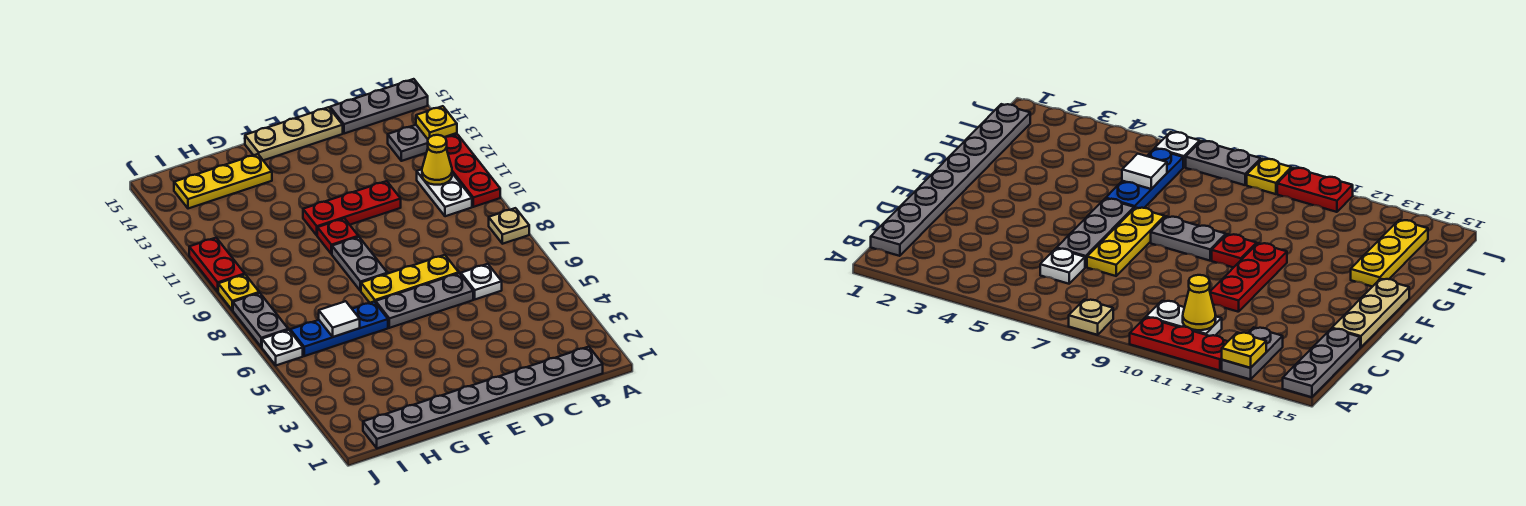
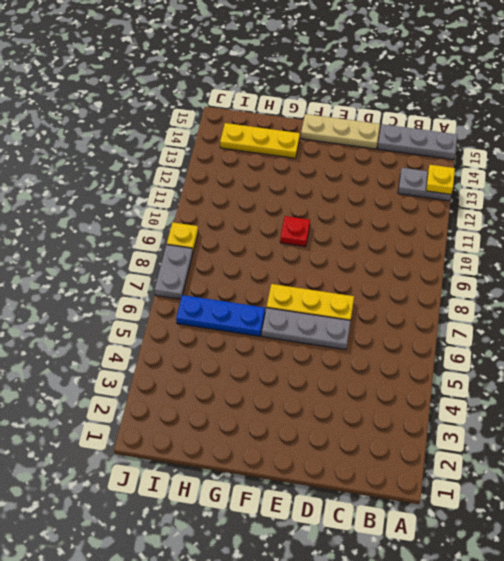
none -> tan 1x1 plate [489,208,529,244]
none -> red 1x3 plate [445,134,500,207]
none -> grey 1x8 plate [363,347,603,448]

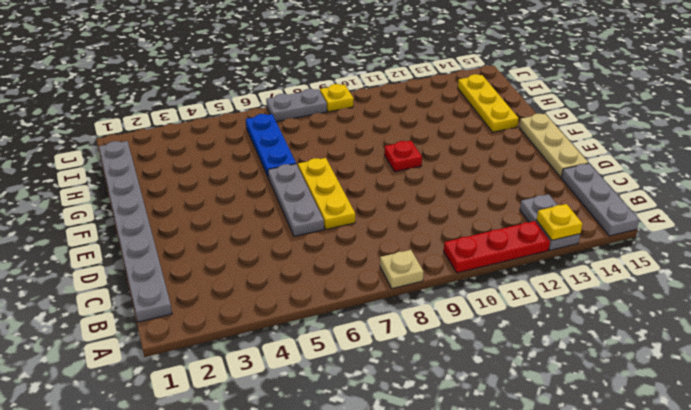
none -> white 1x2 plate [417,169,472,216]
none -> white 1x1 plate [461,264,502,299]
none -> red 1x3 plate [303,181,401,235]

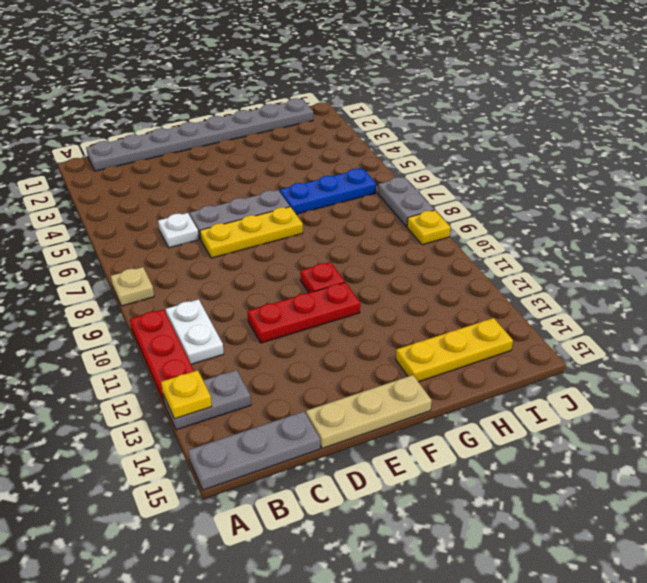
none -> grey 1x2 plate [332,237,387,291]
none -> white 1x1 plate [262,330,303,365]
none -> red 1x2 plate [189,238,245,292]

